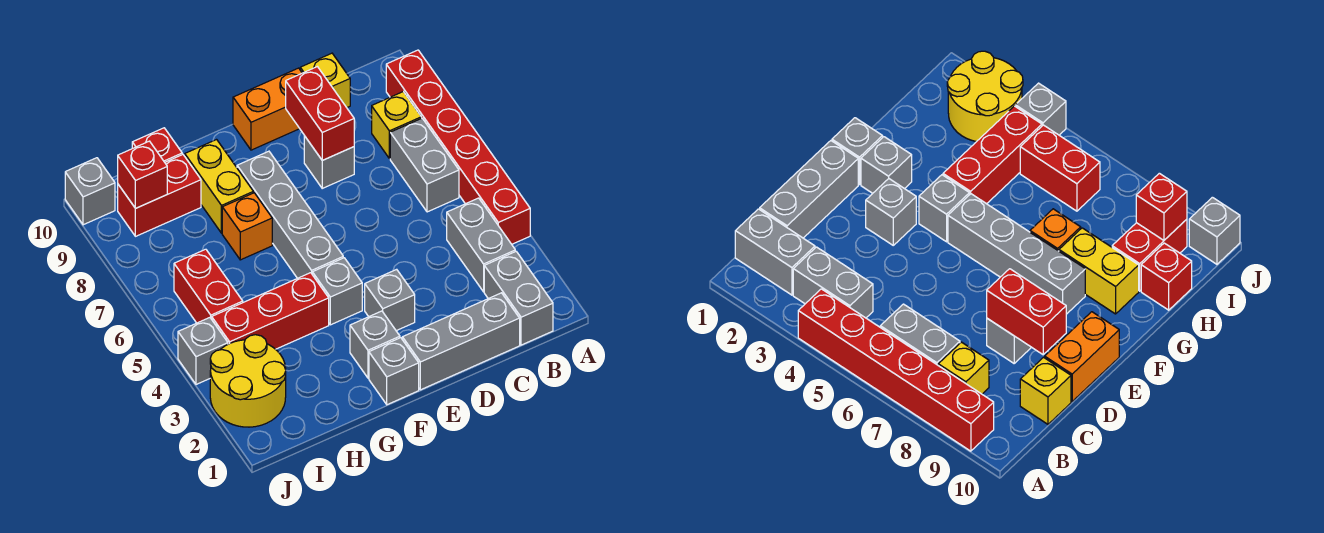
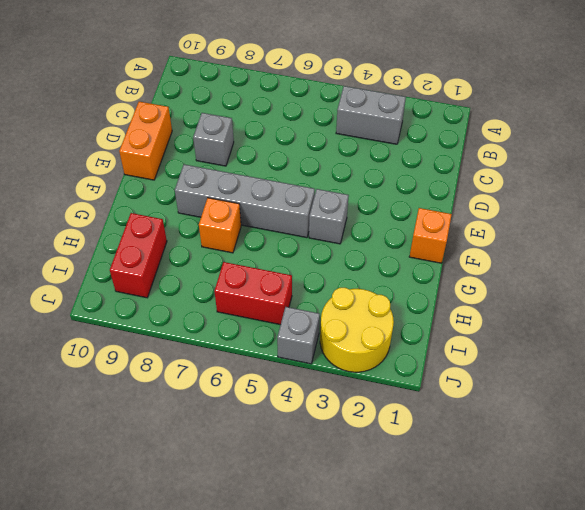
orange 1x1 brick [409,208,452,263] -> grey 1x1 brick [369,338,419,405]
none -> red 1x6 brick [386,50,530,244]
none -> grey 1x2 brick [484,251,553,345]
none -> grey 1x2 brick [390,118,459,212]

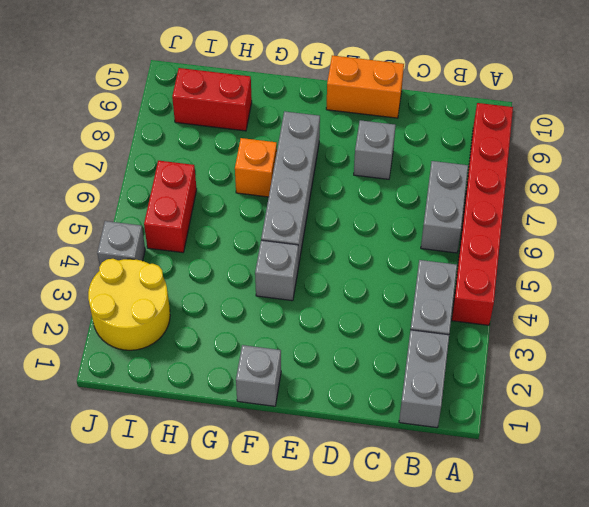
none -> yellow 1x1 brick [372,92,421,159]
none -> grey 1x3 brick [402,293,520,390]
none -> yellow 1x1 brick [300,53,350,108]

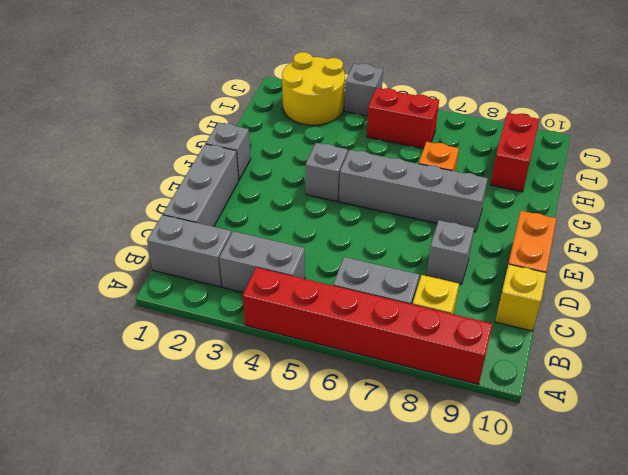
none -> grey 1x1 brick [365,269,415,331]
none -> grey 1x1 brick [350,311,400,378]
none -> red 1x3 brick [212,273,329,349]

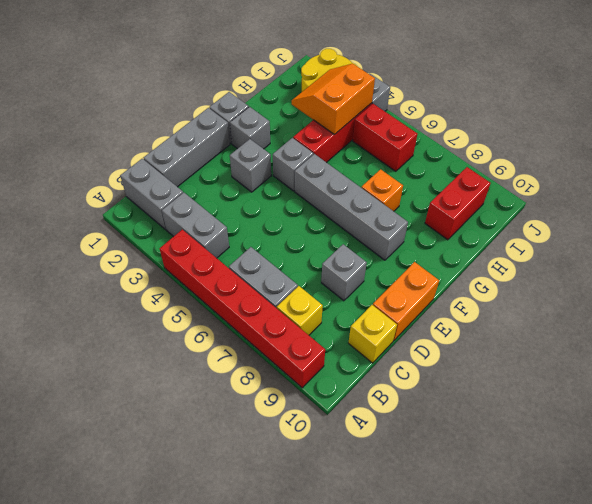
orange 2x2 slope [292,64,375,135] -> none
none -> yellow 1x2 brick [185,140,253,233]
none -> red 1x1 brick [132,128,182,162]
none -> grey 1x1 brick [65,158,115,225]

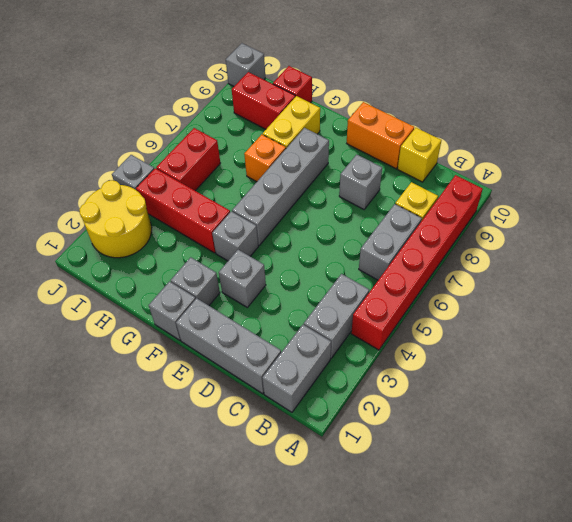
none -> red 1x2 brick [286,67,354,160]
none -> red 1x1 brick [118,141,167,208]

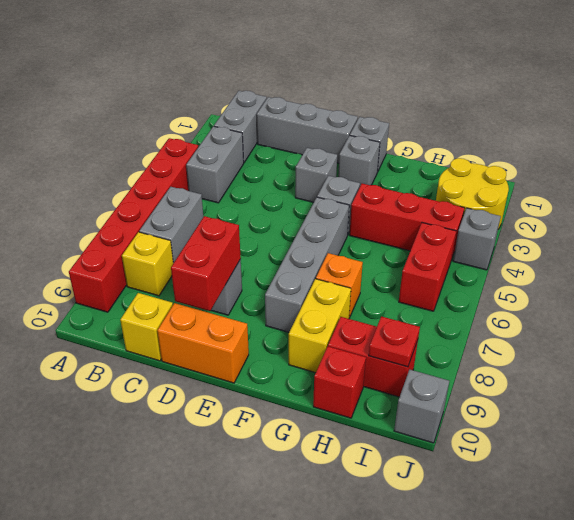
red 1x1 plate [369,316,420,367] -> red 1x1 brick [118,141,167,208]

